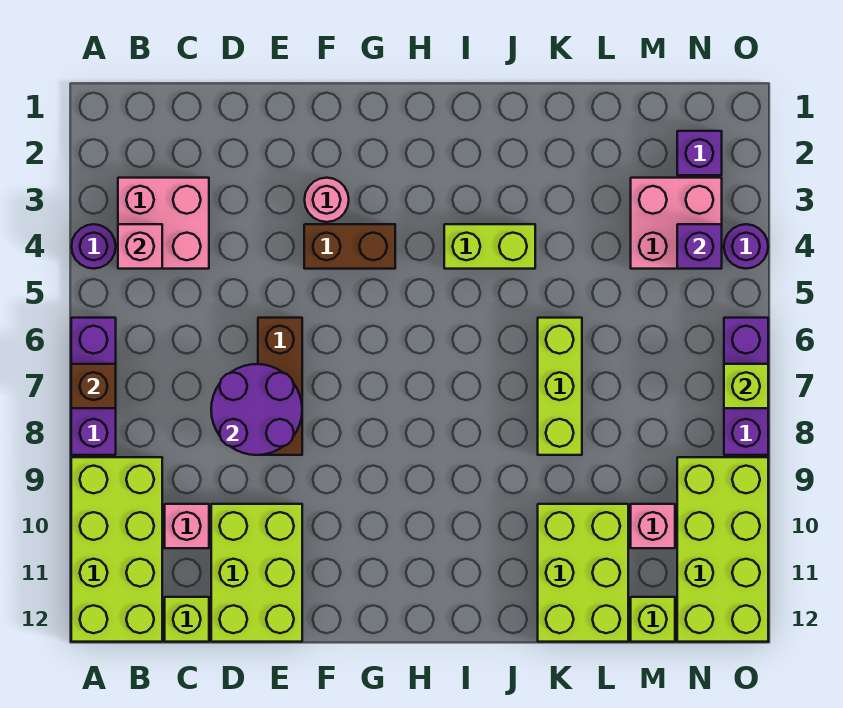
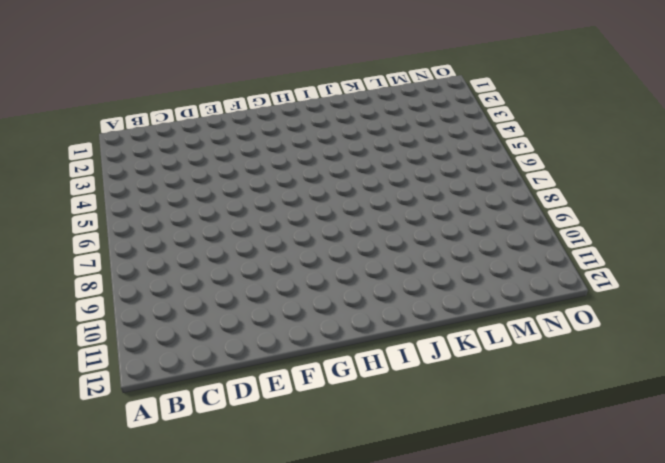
none -> purple 1x1 round brick [71,224,116,269]
none -> purple 1x3 brick [71,318,116,455]
none -> lime 2x4 brick [71,457,162,642]

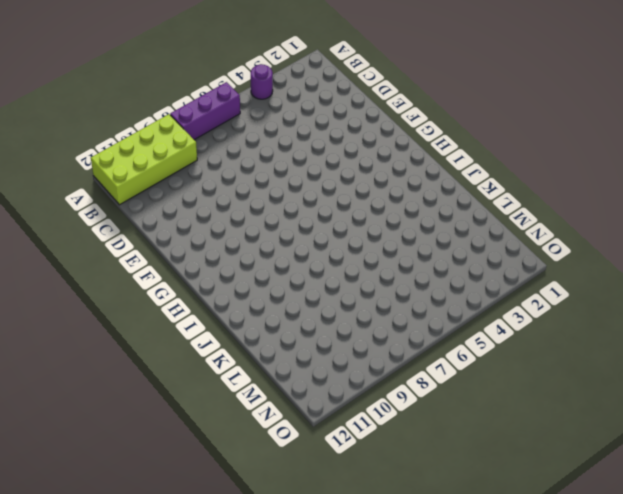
none -> pink 2x2 brick [118,178,209,269]
none -> pink 1x1 brick [165,504,209,548]
none -> lime 1x1 brick [165,597,209,642]

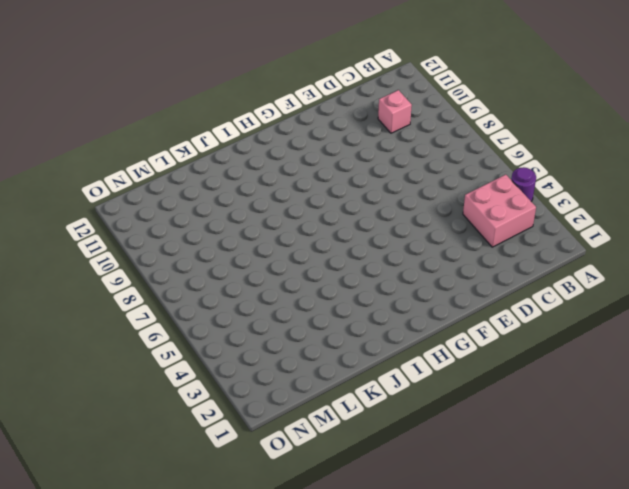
none -> purple 1x3 brick [71,318,116,455]
none -> lime 2x4 brick [71,457,162,642]
none -> lime 1x1 brick [165,597,209,642]

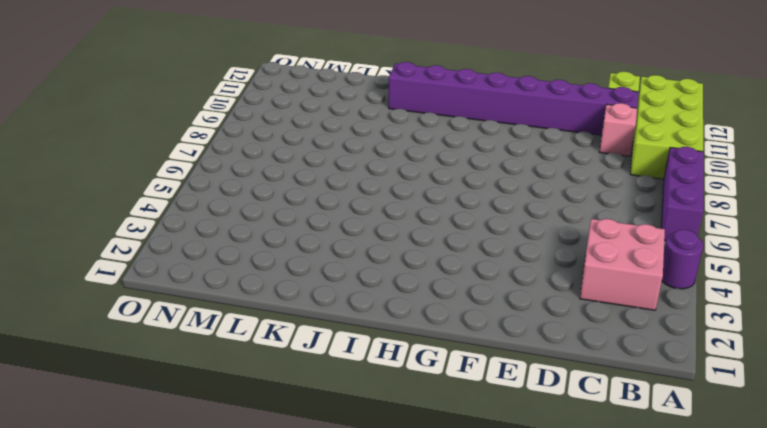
purple 1x8 brick [389,62,639,135] -> lime 2x3 brick [211,504,302,642]
none -> brown 1x3 brick [258,318,302,455]
none -> pink 1x1 round brick [305,178,349,222]
none -> brown 1x2 brick [304,224,395,269]

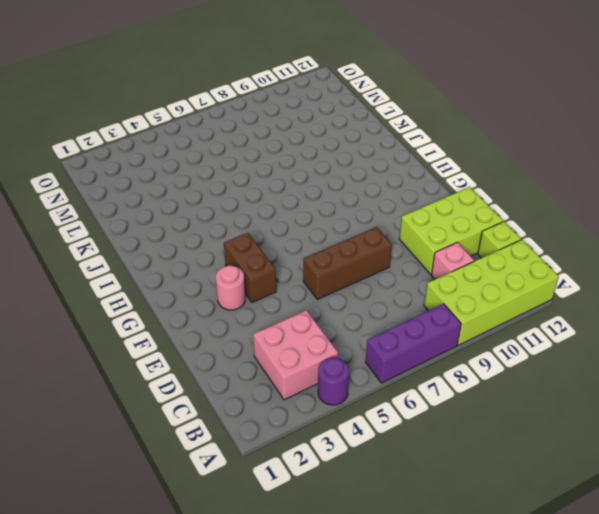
none -> lime 1x2 brick [444,224,535,269]
none -> lime 1x3 brick [538,318,582,455]
none -> lime 2x3 brick [538,504,628,642]

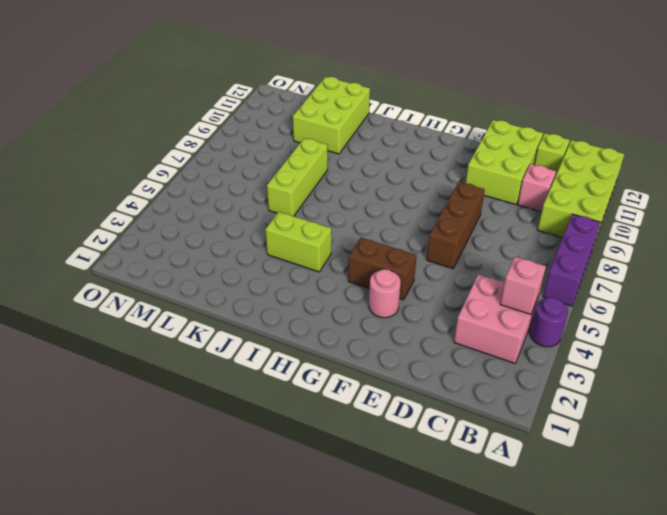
none -> pink 2x2 brick [631,178,722,269]
none -> pink 1x1 brick [631,504,675,548]
none -> lime 1x1 brick [631,597,675,642]

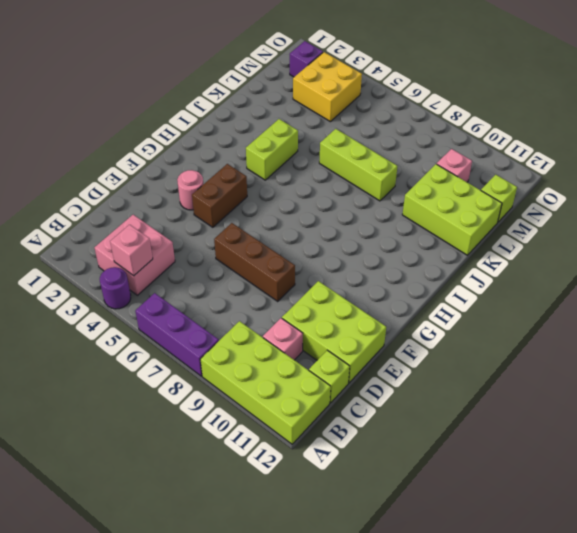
yellow 2x2 brick [293,52,362,122] -> pink 2x2 brick [631,178,722,269]
none -> lime 2x4 brick [677,457,768,642]
none -> purple 1x1 round brick [724,224,768,269]
none -> purple 1x3 brick [724,318,768,455]

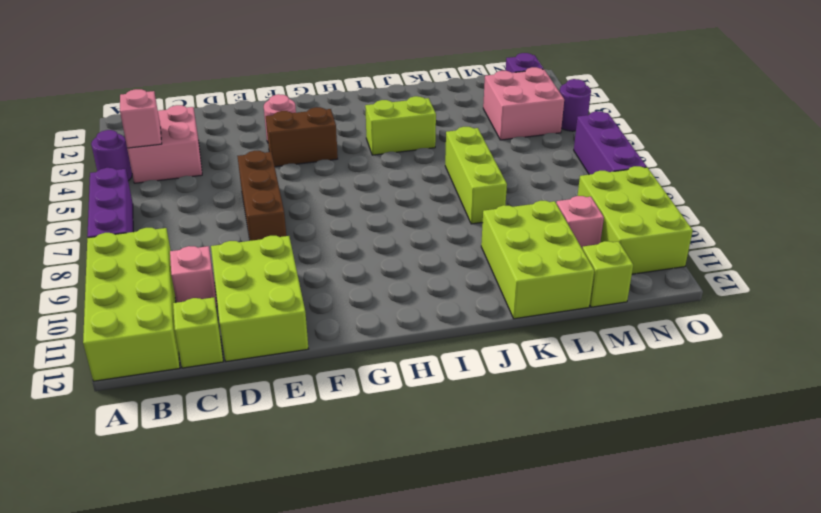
lime 2x3 brick [578,166,693,274] -> lime 2x4 brick [677,457,768,642]
none -> brown 1x1 brick [71,364,116,408]
none -> purple 2x2 round brick [211,364,302,455]
none -> purple 1x1 brick [677,224,722,269]

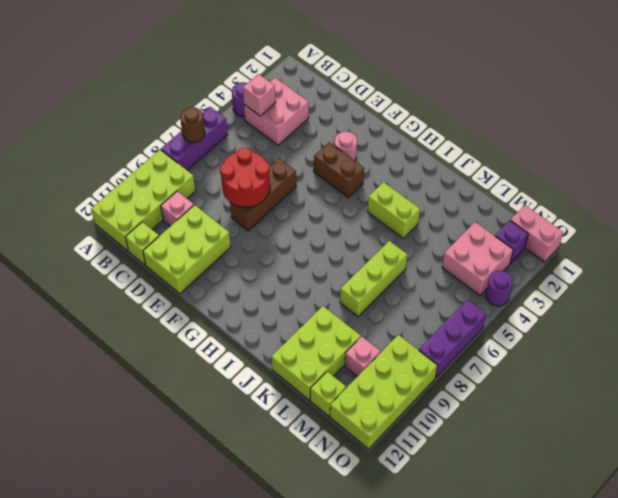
brown 1x1 round brick [180,107,205,143] -> brown 1x1 brick [71,364,116,408]
red 2x2 round brick [220,148,270,207] -> purple 2x2 round brick [211,364,302,455]
pink 1x2 brick [510,205,563,262] -> none
none -> purple 1x1 brick [677,224,722,269]
none -> lime 1x1 brick [724,364,768,408]

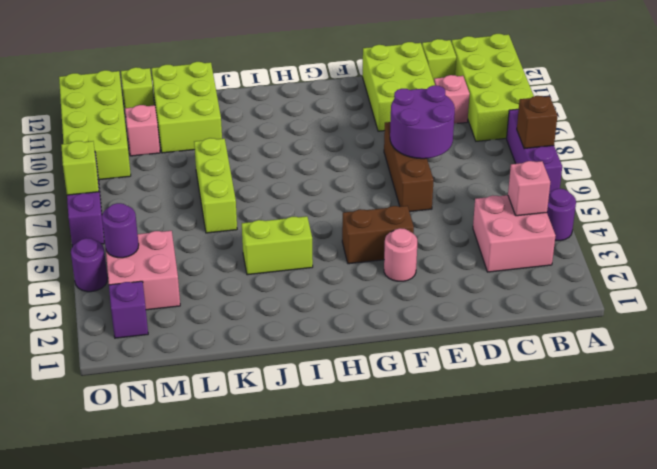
purple 1x1 round brick [102,203,139,258] -> purple 1x1 brick [677,224,722,269]

